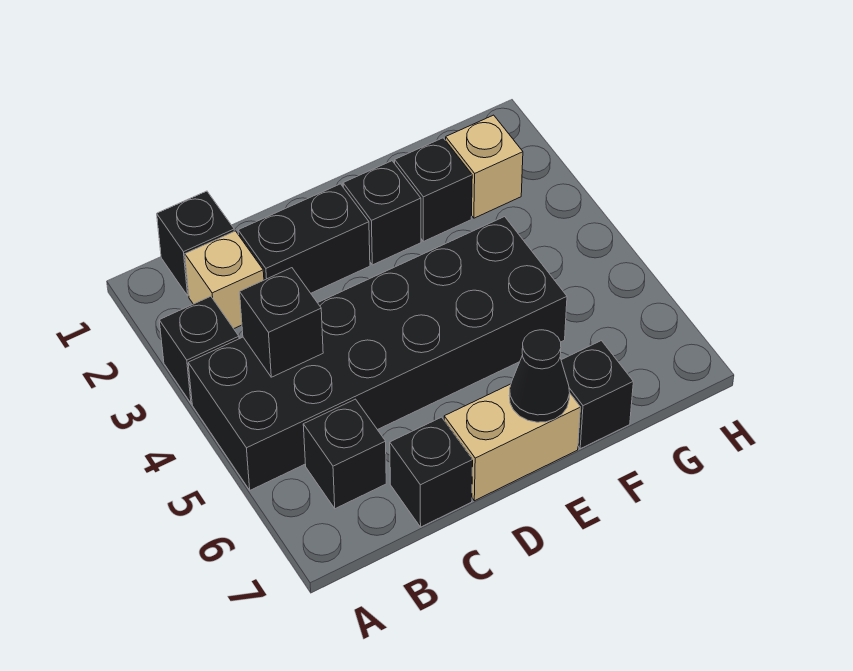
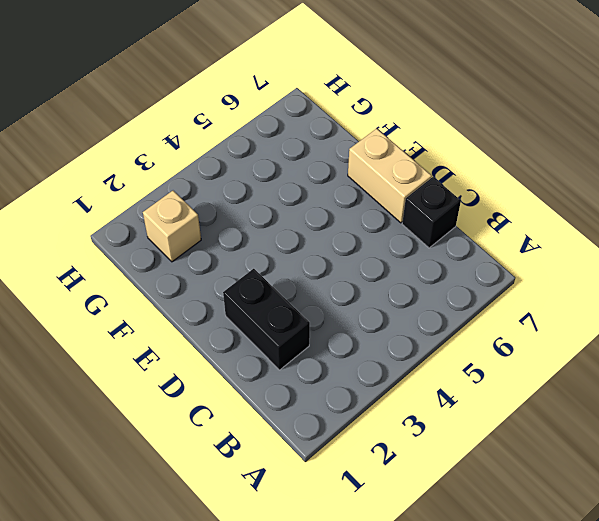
none -> black 1x1 brick [159,296,239,404]
none -> black 2x6 brick [188,217,567,490]
none -> black 1x1 brick [157,191,234,296]

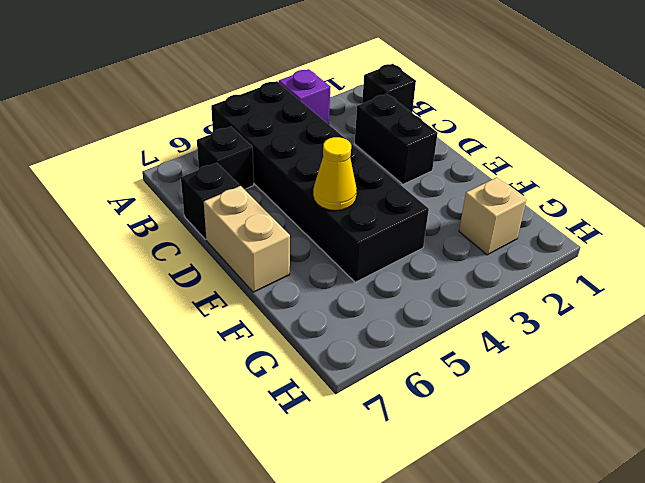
purple 1x1 brick [279,69,331,124] -> black 1x1 brick [159,296,239,404]
yellow 1x1 cone [313,137,357,210] -> none
none -> tan 1x1 brick [185,231,264,329]
none -> black 1x1 brick [343,161,421,265]
none -> black 1x1 brick [395,138,472,241]

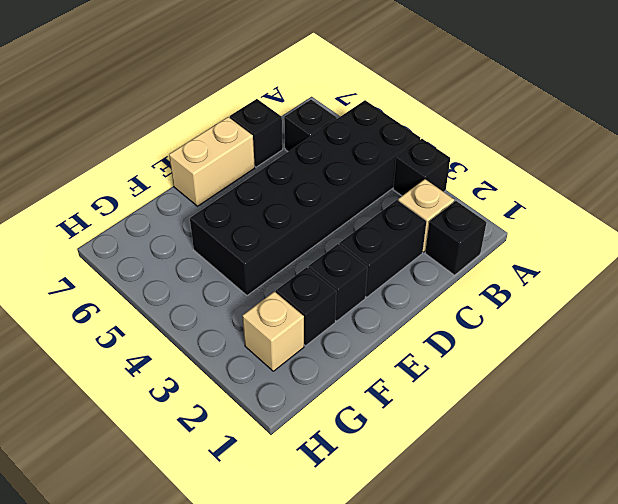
none -> black 1x1 brick [561,341,633,449]
none -> black 1x1 brick [240,268,323,377]
none -> black 1x1 cone [509,330,570,422]

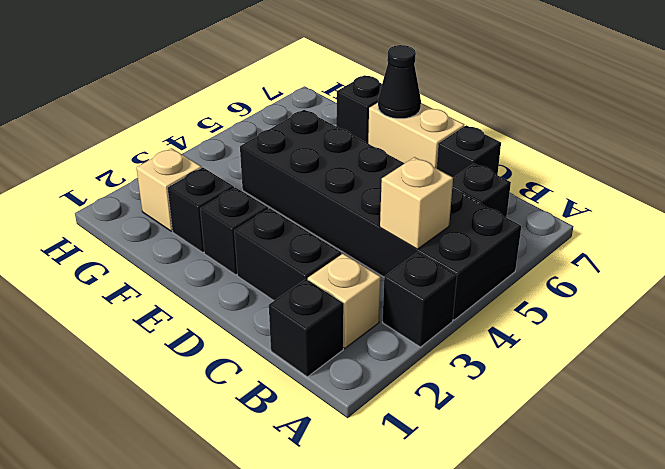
tan 1x1 brick [380,157,453,249] -> black 1x1 brick [240,268,323,377]

